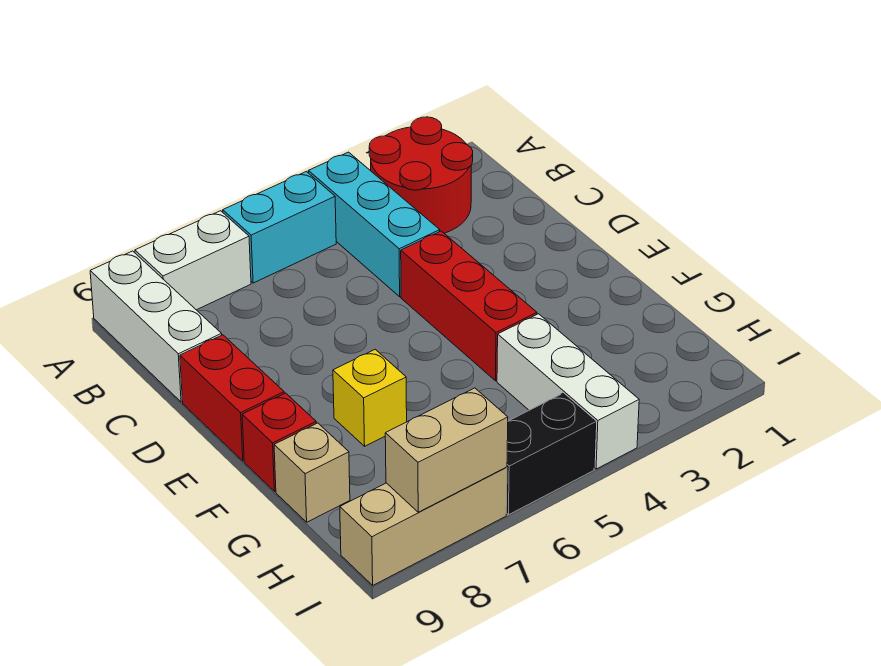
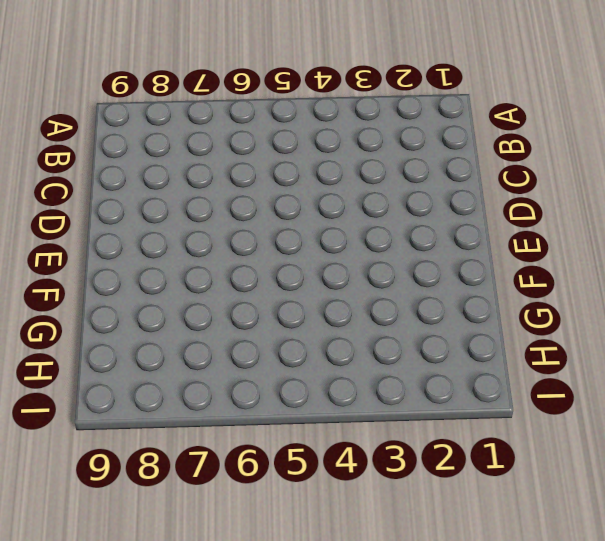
none -> red 2x2 round brick [369,117,473,233]
none -> cyan 1x3 brick [308,152,440,297]
none -> cyan 1x2 brick [223,171,336,283]

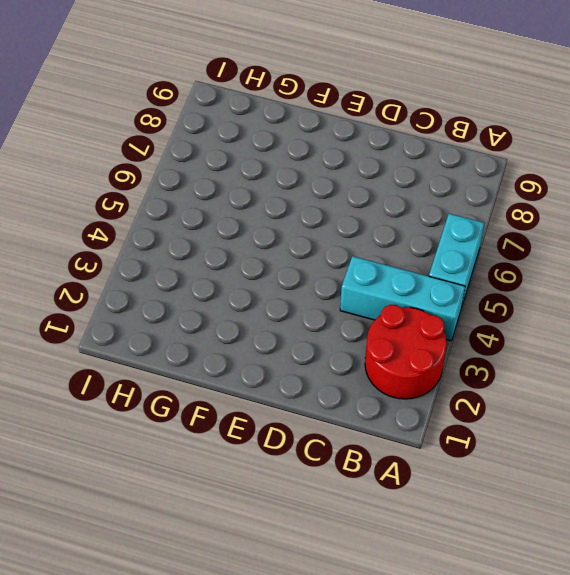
none -> white 1x2 brick [135,211,251,310]
none -> white 1x3 brick [90,251,222,402]
none -> red 1x3 brick [401,231,537,381]

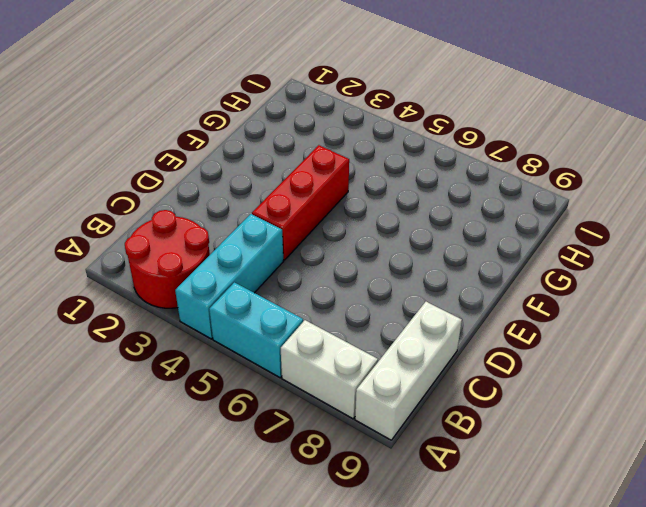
none -> red 1x2 brick [180,335,284,461]
none -> yellow 1x1 brick [333,349,407,446]
none -> red 1x1 brick [242,393,316,492]

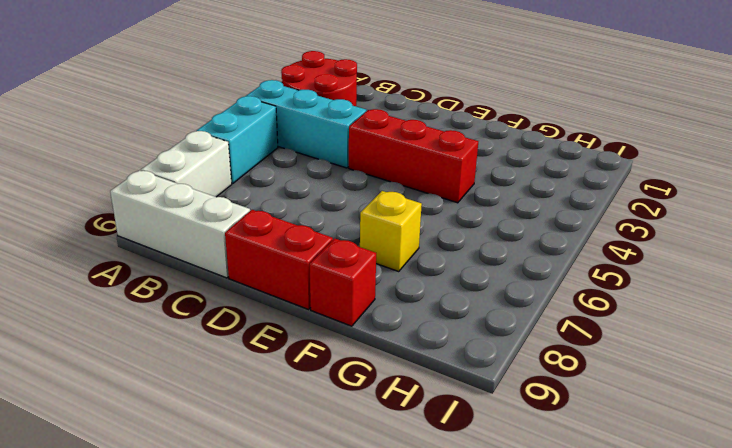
none -> white 1x3 brick [497,314,639,469]
none -> tan 1x1 brick [274,423,350,522]
none -> black 1x2 brick [506,394,596,515]

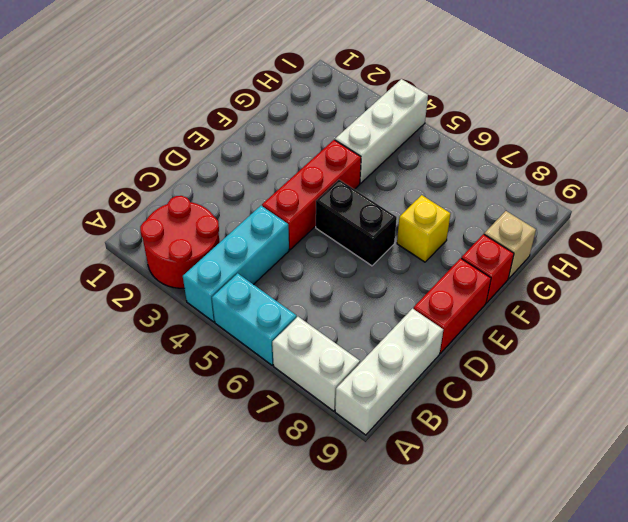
black 1x2 brick [316,180,397,266] -> black 1x2 brick moved to [506,394,596,515]
none -> tan 1x3 brick [340,467,507,585]
none -> tan 1x2 brick [385,388,508,512]

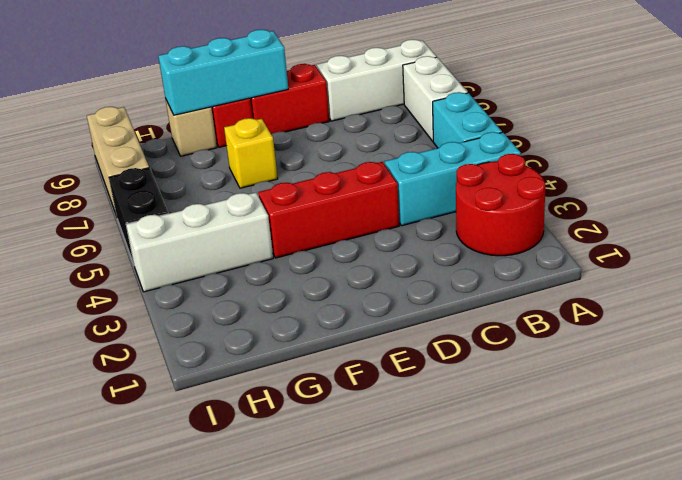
cyan 1x3 brick [158,30,288,115] -> none
none -> tan 1x2 brick [385,388,508,512]

